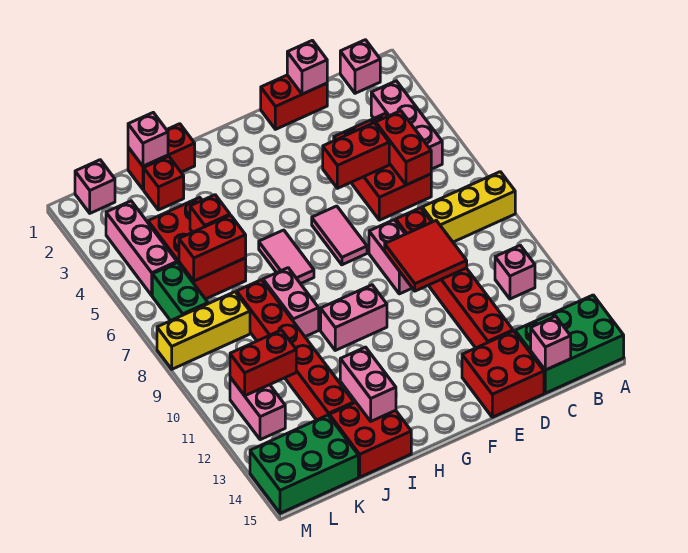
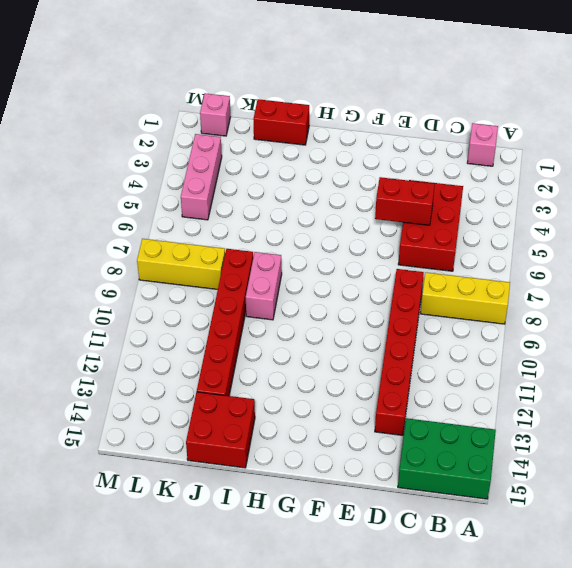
none -> pink 1x3 brick [371,81,442,169]
none -> pink 1x1 brick [495,245,535,299]
none -> red 1x2 brick [261,75,327,129]
none -> red 2x2 brick [462,331,544,417]

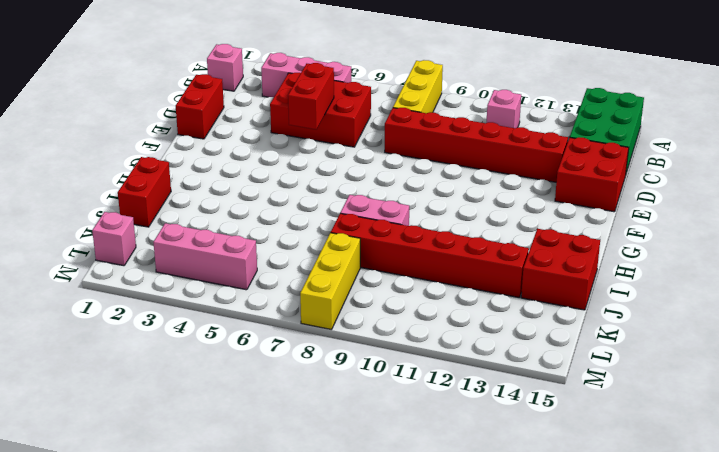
none -> pink 1x2 brick [369,220,412,294]
none -> pink 1x2 tile [312,206,367,265]
none -> pink 1x2 brick [321,285,387,350]
none -> pink 1x2 tile [259,230,314,284]

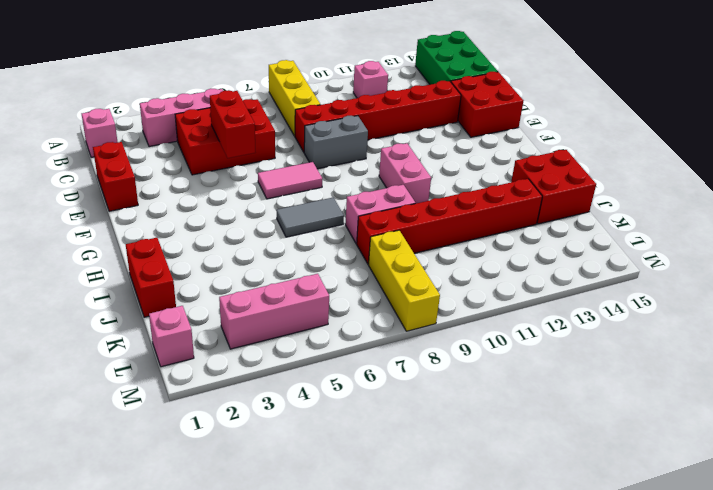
grey 1x2 brick [304,116,368,169] -> pink 1x2 brick [369,220,412,294]
grey 1x2 tile [277,198,344,237] -> pink 1x2 tile [259,230,314,284]
none -> red 1x1 brick [144,156,184,210]
none -> red 2x3 brick [148,197,246,299]
none -> green 2x3 brick [250,415,358,513]
none -> green 1x2 brick [152,263,208,321]

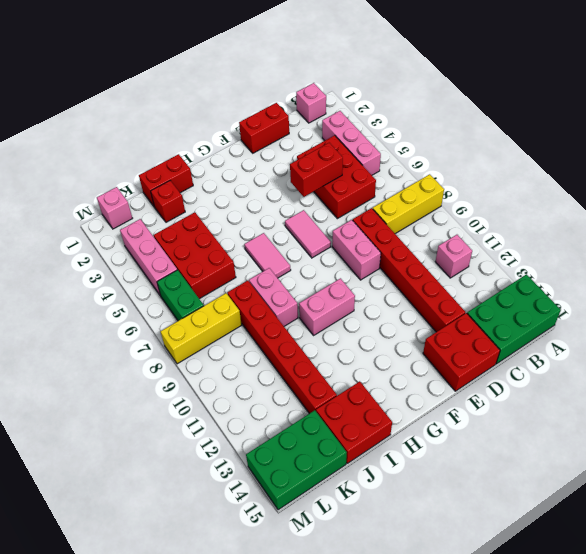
none -> pink 1x2 brick [230,377,285,440]
none -> red 1x2 brick [376,111,431,185]
none -> pink 1x1 brick [531,316,571,370]
none -> pink 1x1 brick [287,40,327,94]

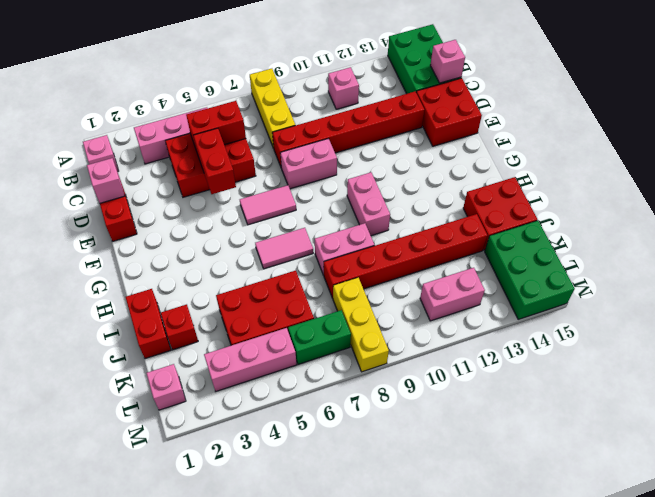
none -> red 2x2 tile [385,221,467,291]
none -> pink 1x2 brick [340,347,396,421]
none -> pink 1x1 brick [128,113,168,166]
none -> red 1x1 brick [190,195,230,232]

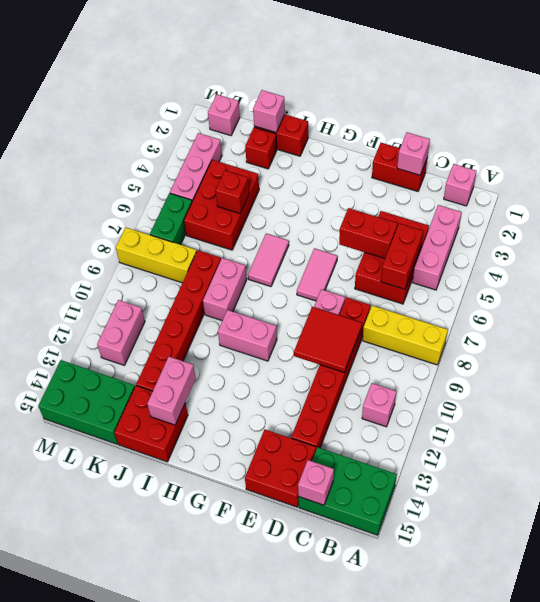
none -> red 1x2 brick [179,215,246,281]
none -> red 1x2 brick [230,330,296,396]

